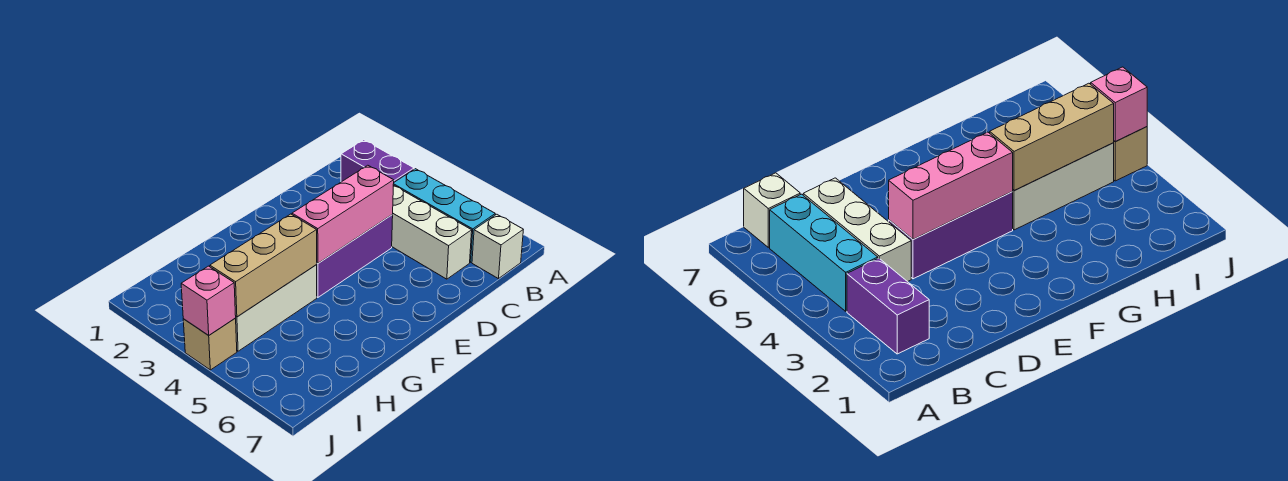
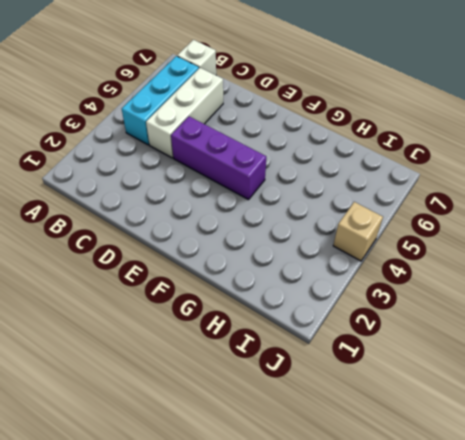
none -> purple 1x2 brick [341,140,414,182]
none -> white 1x3 brick [236,265,317,351]

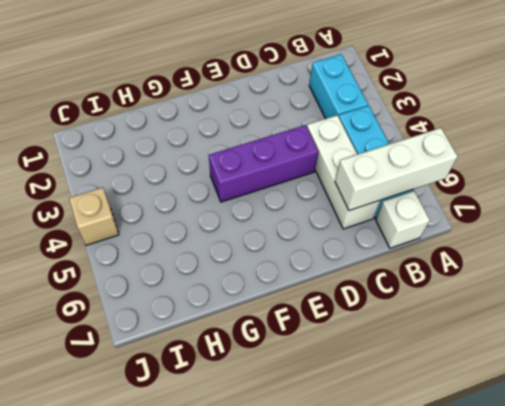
white 1x3 brick [335,128,458,211] -> white 1x3 brick moved to [236,265,317,351]
cyan 1x2 brick [309,54,368,119] -> purple 1x2 brick [341,140,414,182]
none -> pink 1x3 brick [292,165,394,263]
none -> tan 1x3 brick [210,214,317,317]

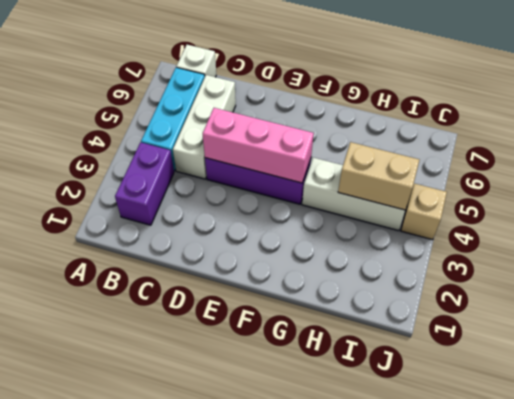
tan 1x2 brick [338,142,419,210] -> tan 1x3 brick [210,214,317,317]
none -> pink 1x1 brick [181,266,236,335]

